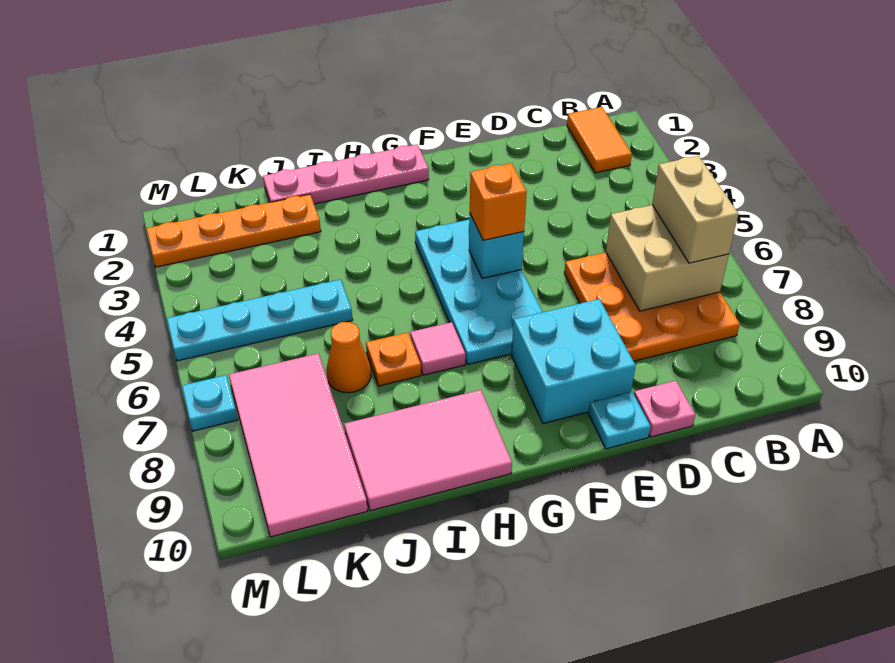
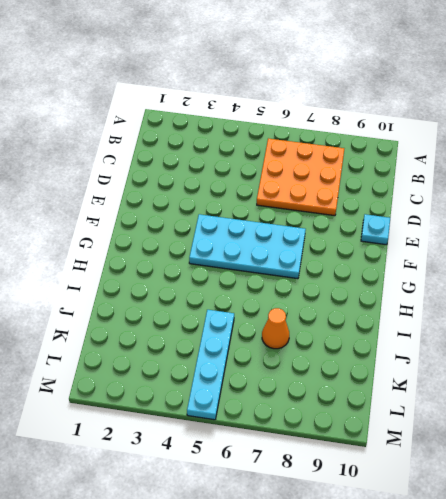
none -> orange 1x2 tile [567,107,632,173]
none -> pink 1x1 plate [634,381,695,437]
none -> cyan 2x2 brick [512,299,636,423]

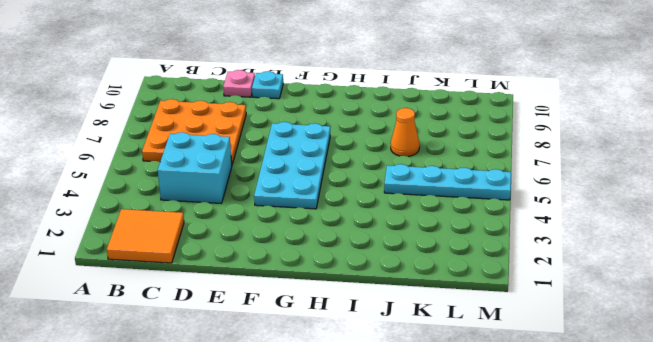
orange 2x2 tile [107,209,184,263] -> orange 1x2 tile [567,107,632,173]
cyan 2x2 brick [158,132,232,203] -> cyan 2x2 brick moved to [512,299,636,423]
none -> pink 1x4 plate [263,145,429,204]
none -> pink 1x1 tile [410,322,465,375]
none -> pink 2x3 tile [344,390,512,511]

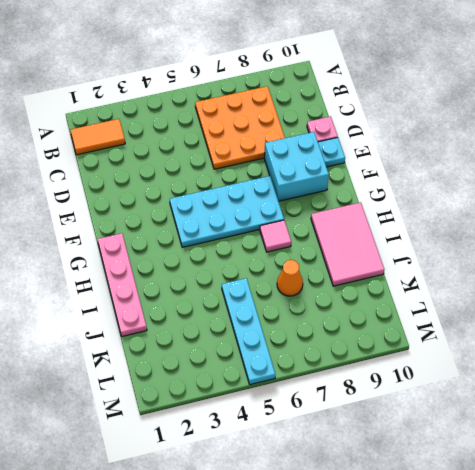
none -> orange 1x1 plate [366,333,421,386]
none -> orange 1x4 plate [147,194,321,267]
none -> pink 2x4 tile [229,353,368,537]

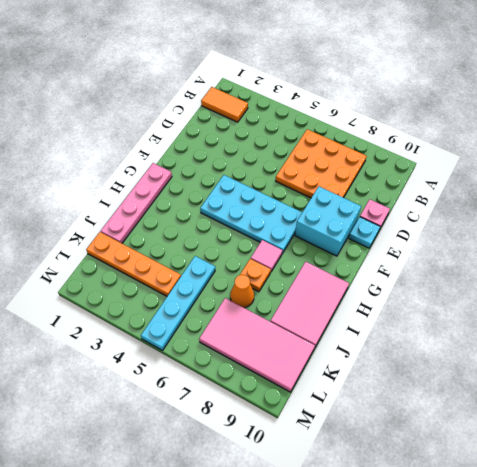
orange 1x4 plate [86,232,181,296] -> orange 1x4 plate turned to [147,194,321,267]
none -> cyan 1x1 plate [182,375,238,431]
none -> tan 2x2 brick [606,205,729,311]
none -> cyan 1x1 brick [469,214,524,279]

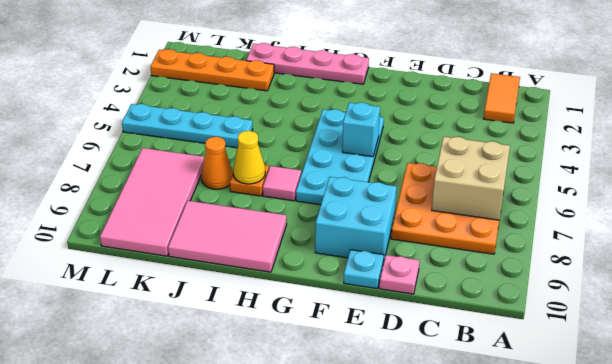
yellow 1x1 cone [233,131,265,184] -> none
none -> cyan 1x1 plate [182,375,238,431]
none -> tan 1x2 brick [652,156,738,263]
none -> orange 1x1 brick [470,163,527,240]

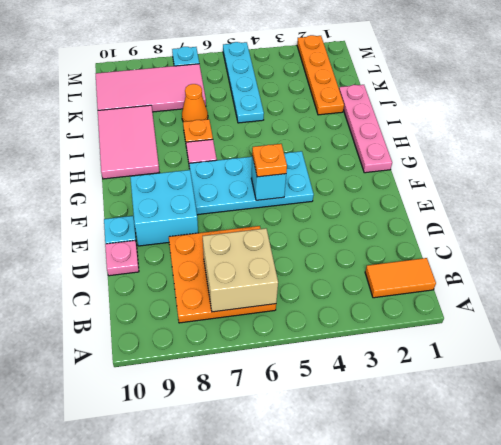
orange 1x1 plate [252,144,287,177] -> orange 1x1 brick [470,163,527,240]
none -> tan 1x2 brick [652,156,738,263]

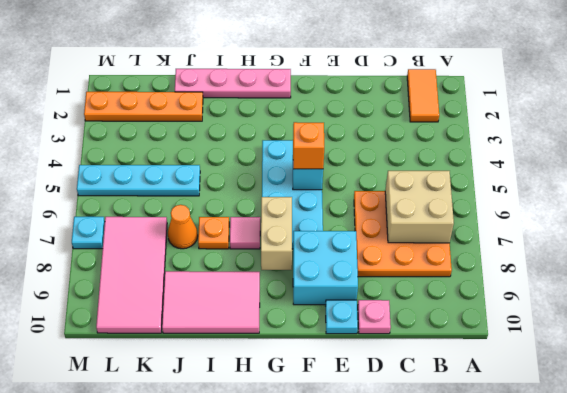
tan 1x2 brick [261,197,292,270] -> tan 1x2 brick moved to [652,156,738,263]

